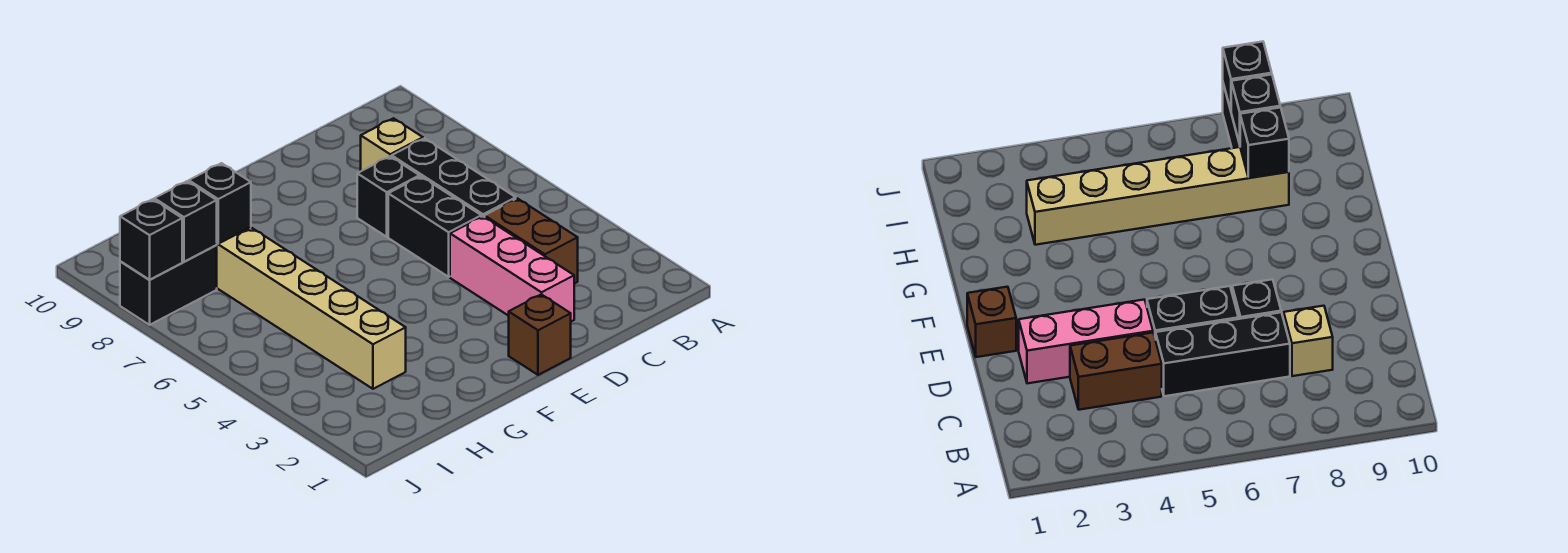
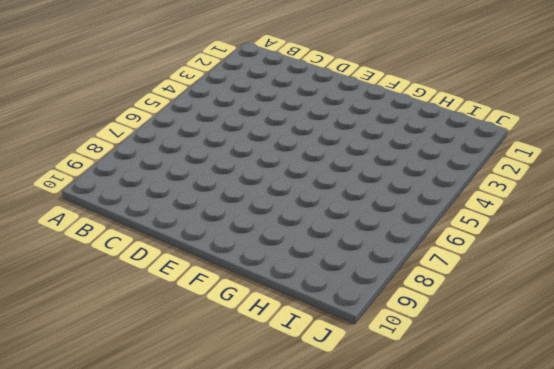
none -> brown 1x2 brick [485,198,578,284]
none -> black 1x3 brick [392,138,516,217]
none -> tan 1x1 brick [361,118,423,171]

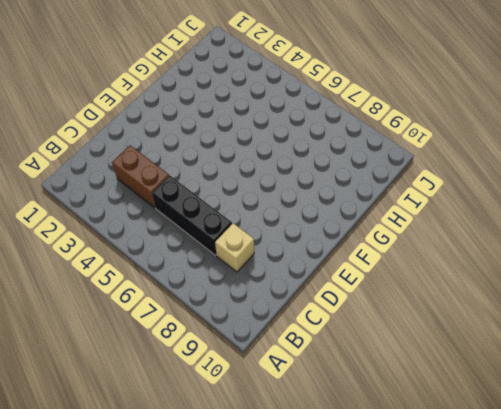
none -> pink 1x3 brick [450,216,574,321]
none -> black 1x2 brick [388,176,481,277]
none -> black 1x1 brick [357,156,420,237]

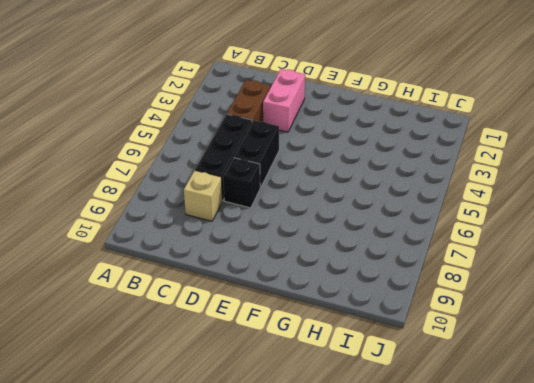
pink 1x2 brick [263,69,305,132] -> pink 1x3 brick [450,216,574,321]
none -> brown 1x1 brick [509,294,571,375]
none -> tan 1x6 brick [216,227,406,389]
none -> black 1x2 brick [120,245,217,325]

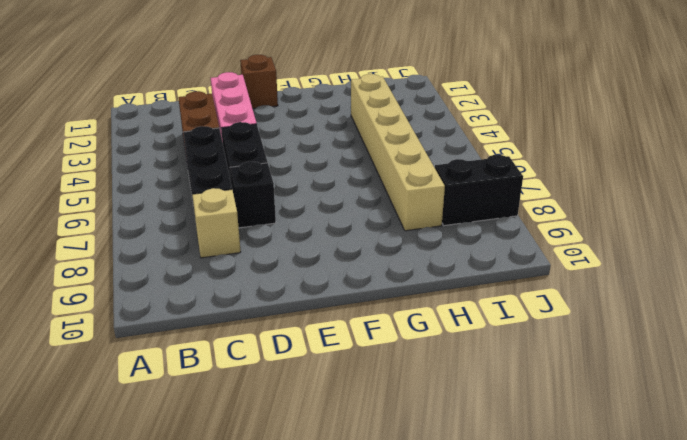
none -> black 1x1 brick [189,163,251,244]
none -> black 1x1 brick [154,181,217,262]
none -> black 1x1 brick [120,199,182,280]

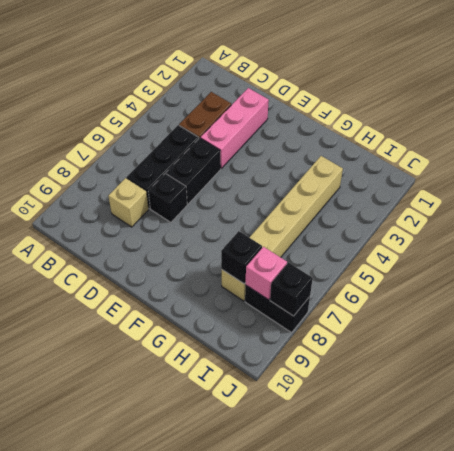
pink 1x1 brick [245,247,287,300] -> black 1x1 brick [154,181,217,262]
none -> brown 1x1 brick [509,294,571,375]

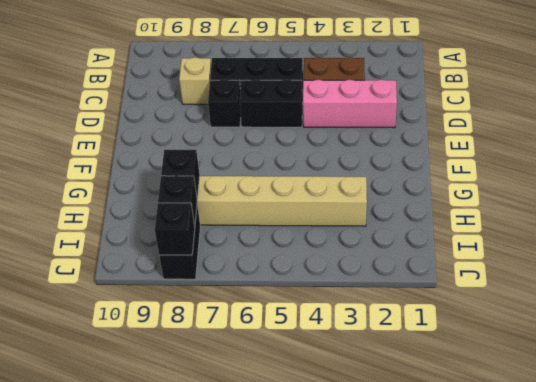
none -> brown 1x1 brick [509,294,571,375]

